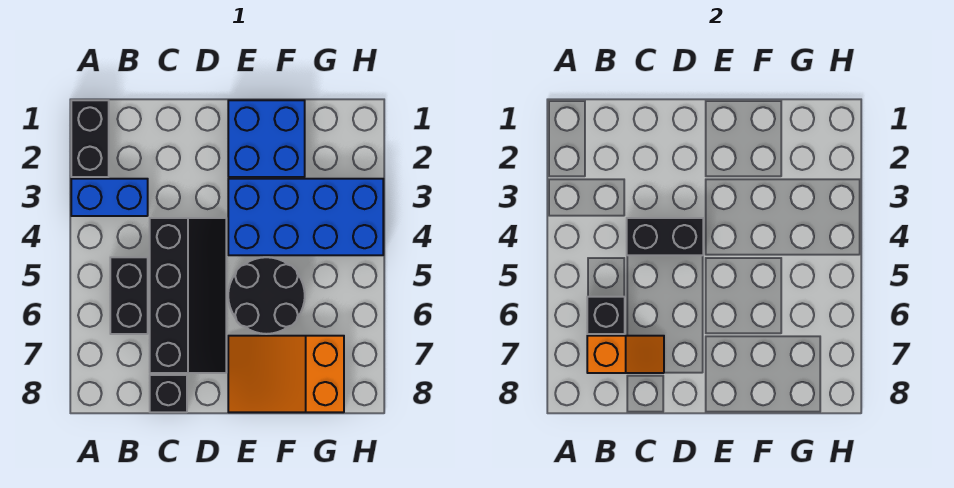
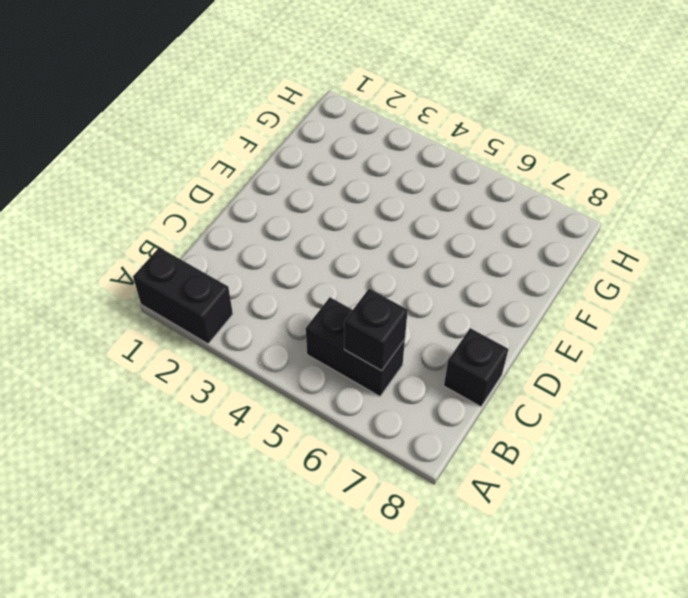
none -> blue 1x2 brick [71,179,148,216]
none -> black 2x4 slope [150,218,226,373]
none -> blue 2x2 brick [228,100,305,177]

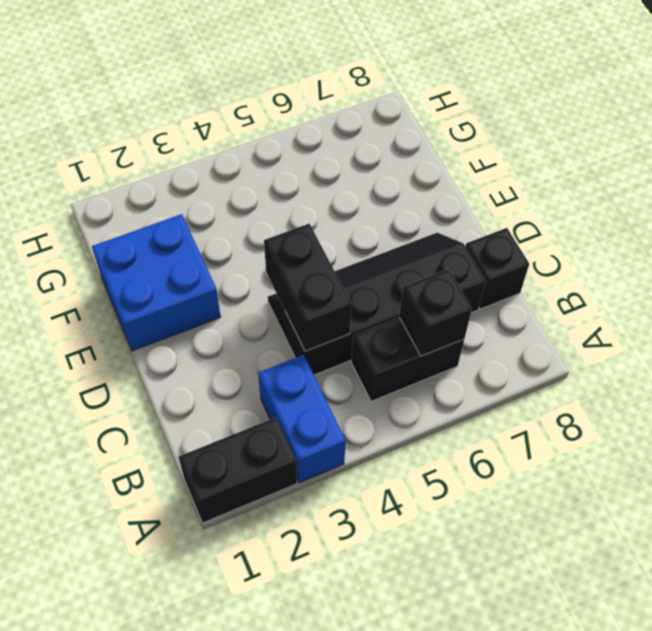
none -> blue 2x4 brick [228,179,383,255]
none -> black 2x2 round brick [228,257,305,334]
none -> orange 2x3 slope [228,336,344,412]

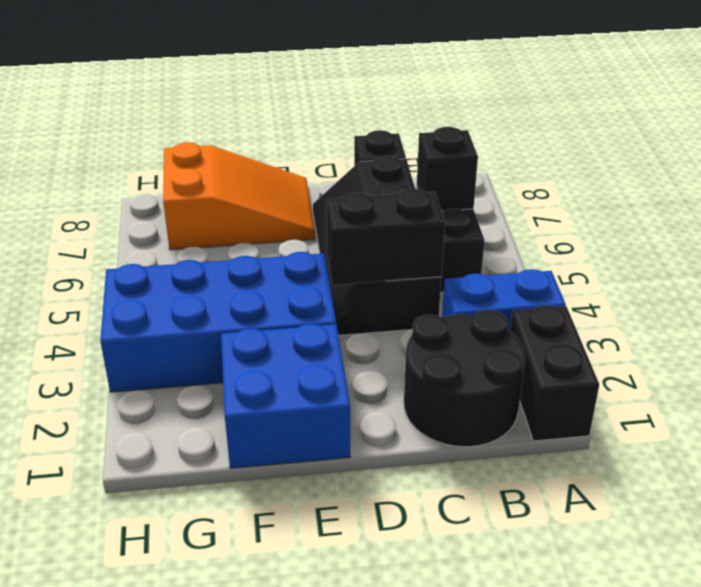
black 2x2 round brick [404,310,525,447] -> black 2x2 round brick moved to [228,257,305,334]
none -> orange 1x2 slope [587,336,664,373]

